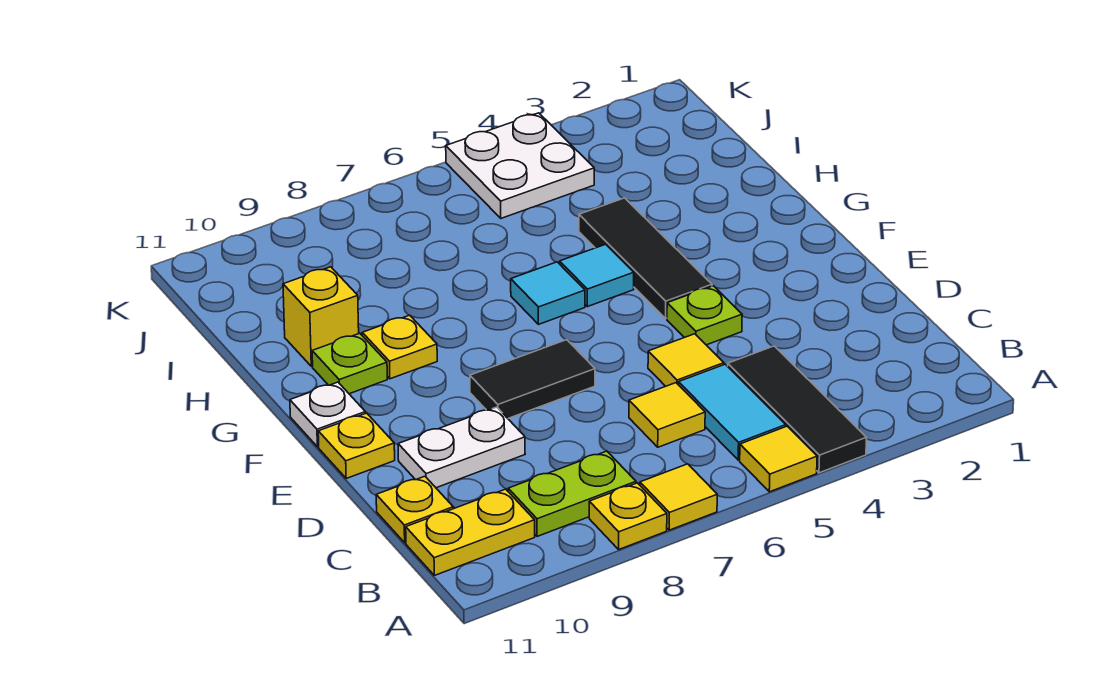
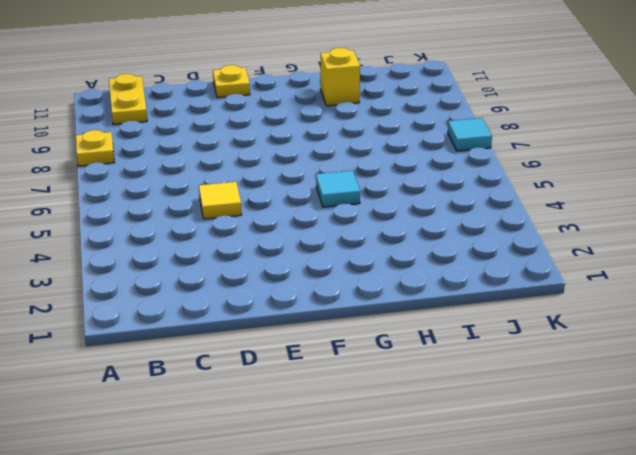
cyan 1x1 tile [448,118,492,151] -> cyan 1x1 tile moved to [511,262,585,324]
none -> black 1x3 tile [728,346,867,473]
none -> yellow 1x1 tile [740,426,817,492]
none -> yellow 1x1 tile [640,464,717,530]

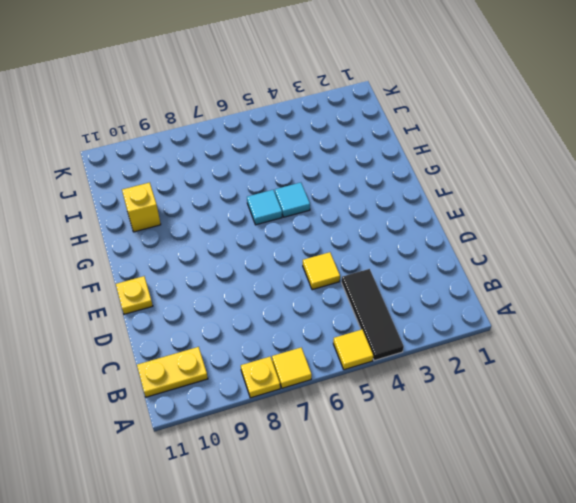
none -> cyan 1x2 tile [679,364,786,460]
none -> lime 1x2 plate [508,451,636,536]
none -> yellow 1x1 tile [629,383,705,447]

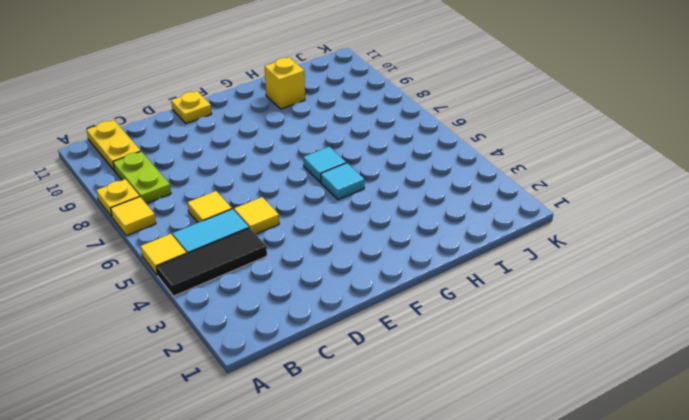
none -> yellow 1x1 plate [376,476,453,543]
none -> white 1x2 plate [398,407,525,488]
none -> lime 1x1 plate [667,286,742,345]

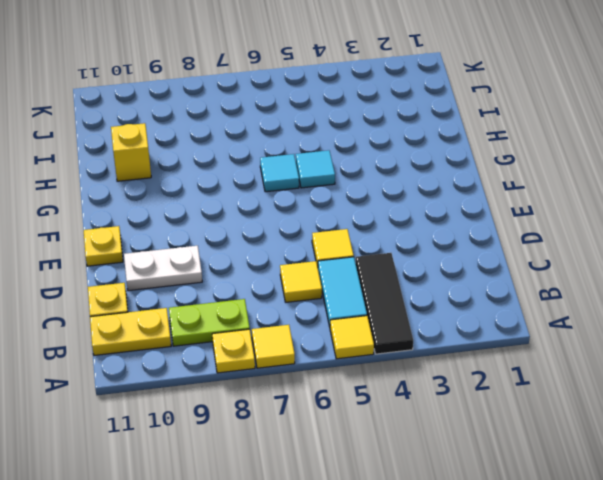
none -> lime 1x1 plate [667,286,742,345]
none -> black 1x2 tile [470,340,595,418]
none -> black 1x3 tile [579,198,712,318]

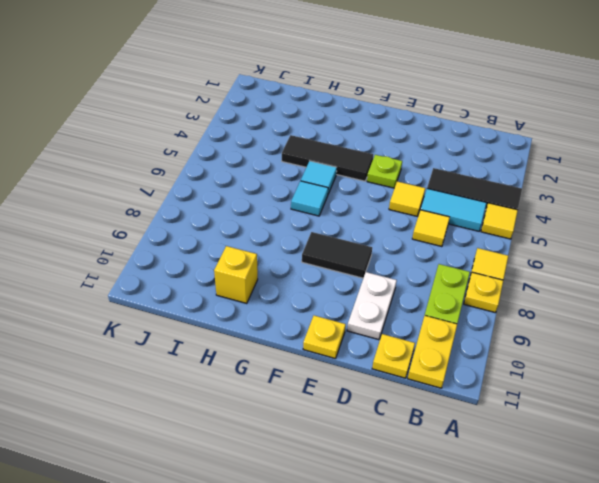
black 1x2 tile [302,232,372,278] -> black 1x2 tile turned to [470,340,595,418]
none -> white 1x1 plate [290,382,365,447]
none -> yellow 1x1 plate [362,315,437,379]
none -> lime 1x1 plate [312,333,387,394]

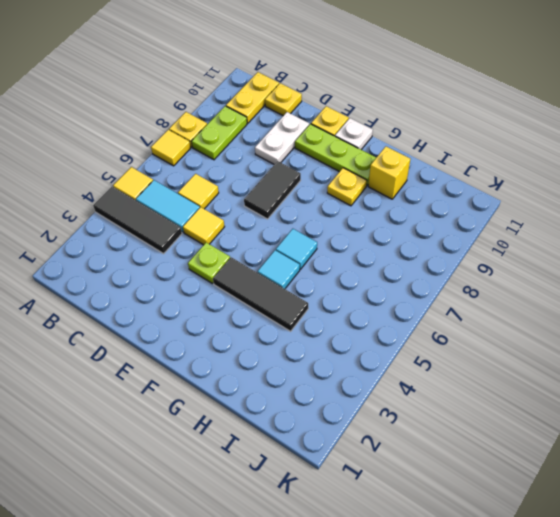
lime 1x3 plate [295,124,376,186] -> lime 1x1 plate [312,333,387,394]
none -> white 2x2 plate [446,113,594,218]

